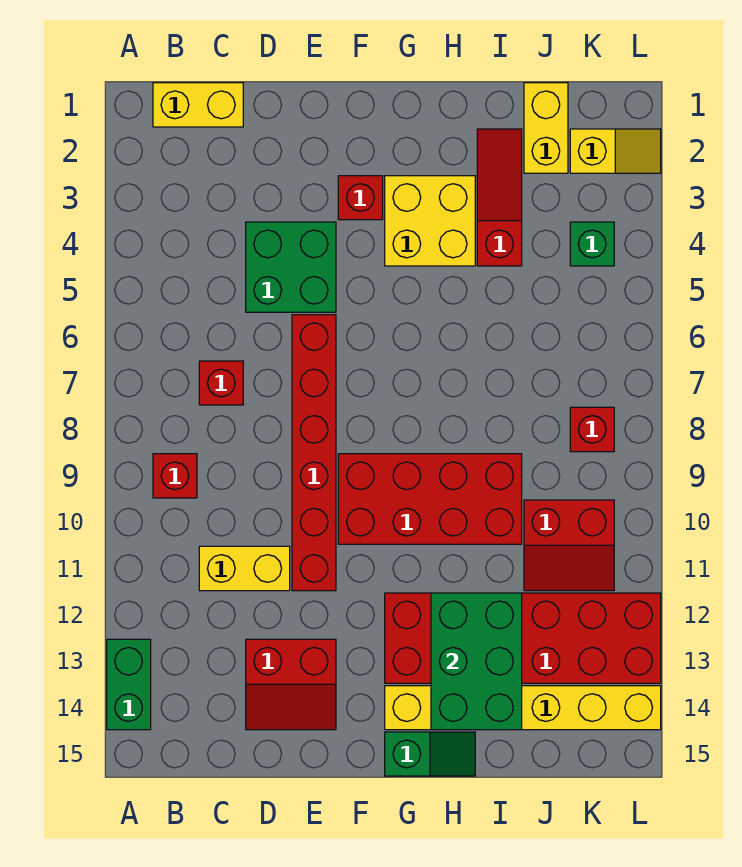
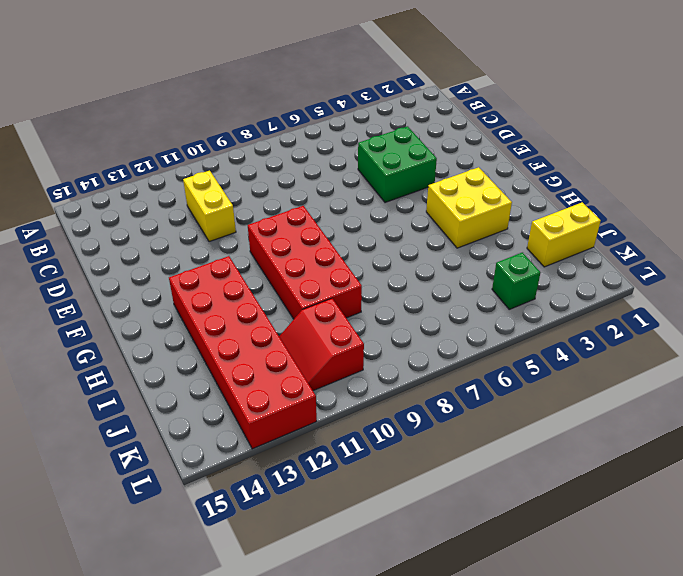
none -> green 1x2 brick [107,639,151,730]
none -> yellow 1x2 brick [153,83,243,127]
none -> red 1x1 brick [153,454,197,498]

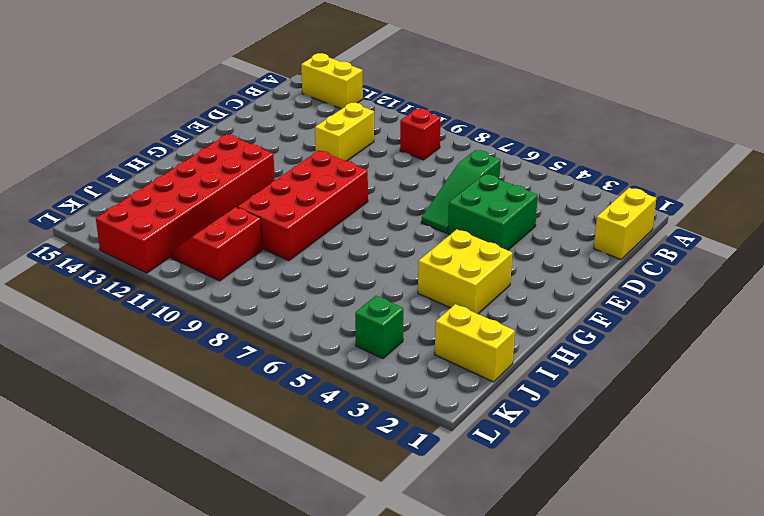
yellow 1x2 brick [301,53,363,109] -> green 1x2 brick [107,639,151,730]
green 1x3 slope [421,150,501,233] -> red 1x6 brick [292,315,336,591]
none -> red 1x1 brick [199,361,243,405]
none -> red 2x2 slope [246,639,336,730]
none -> red 1x1 brick [338,176,383,220]

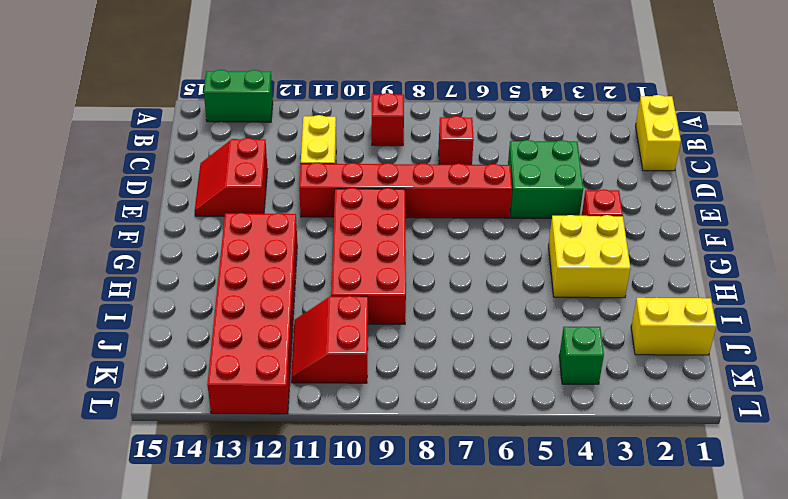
none -> yellow 1x6 brick [385,686,661,730]
none -> green 1x2 slope [385,732,475,776]
none -> red 1x3 slope [477,129,522,266]

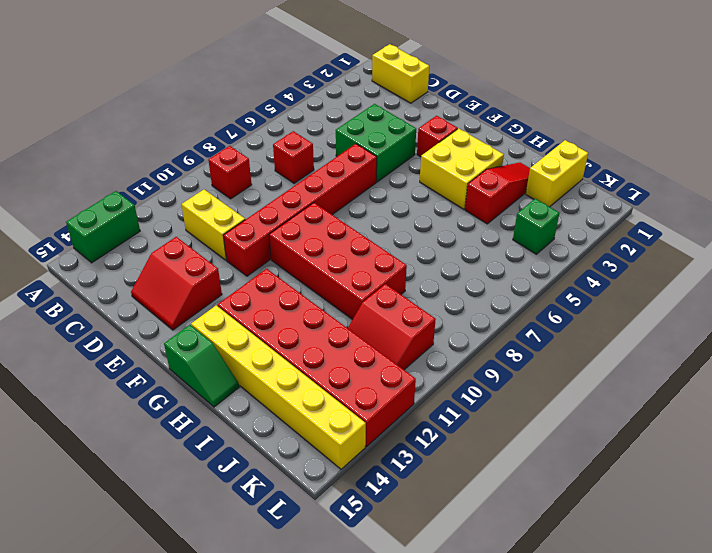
none -> yellow 1x2 slope [570,129,661,173]
none -> red 1x1 brick [570,407,614,452]
none -> green 2x3 brick [431,593,522,730]

